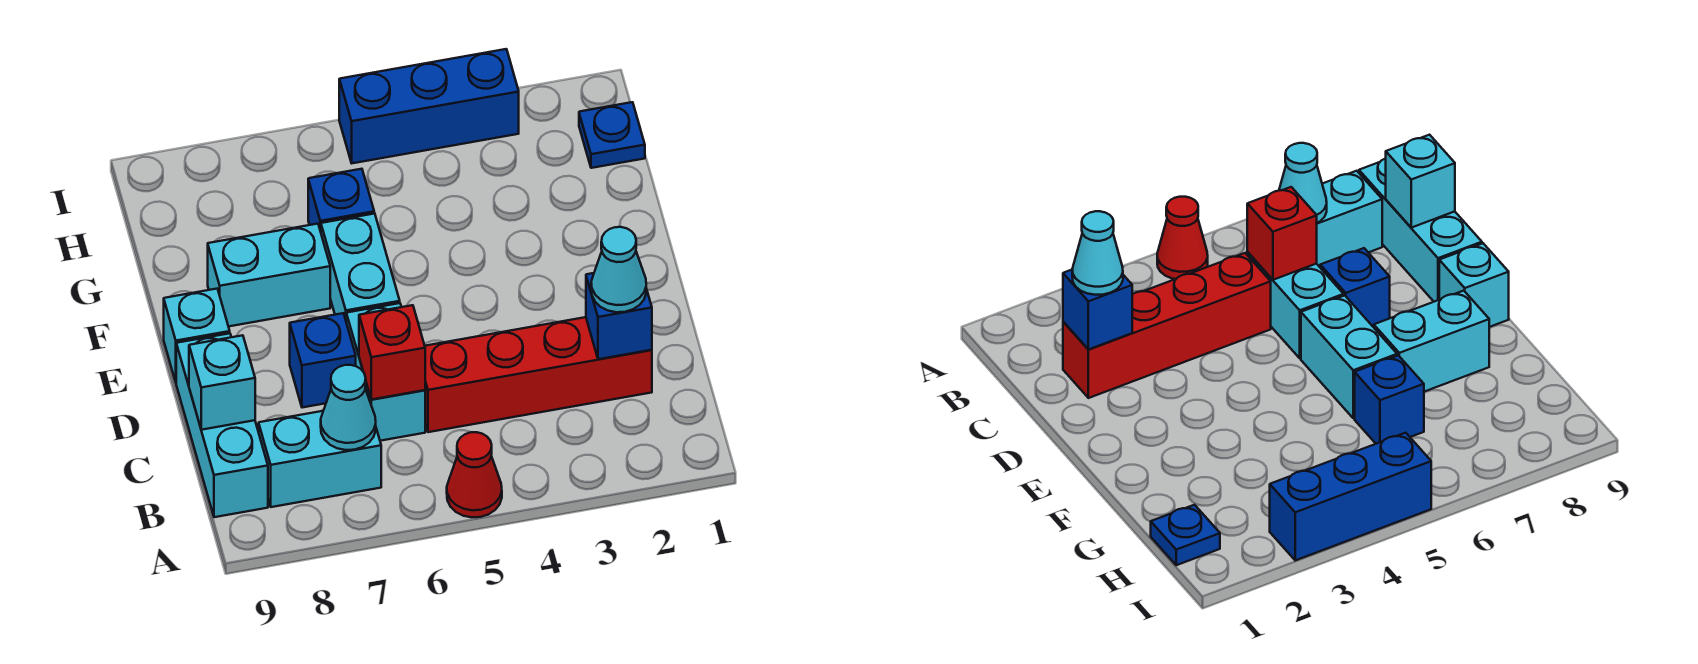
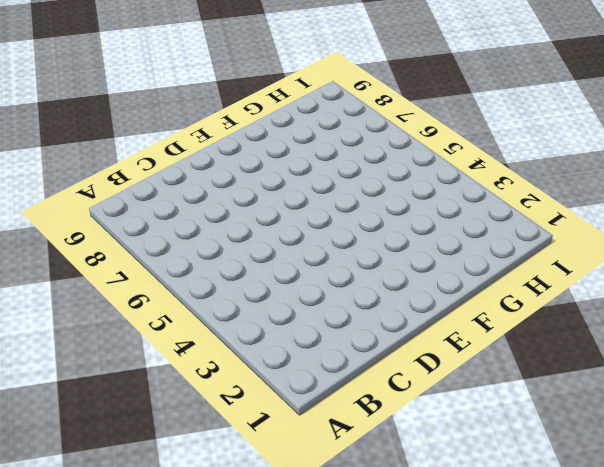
none -> red 1x1 cone [447,432,502,517]
none -> cyan 1x2 brick [259,411,381,507]
none -> cyan 1x3 brick [176,333,268,517]

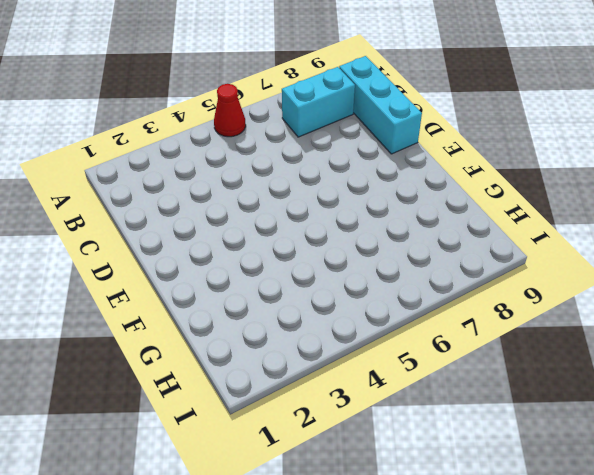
none -> red 1x4 brick [425,317,652,432]
none -> cyan 1x2 brick [346,303,425,441]
none -> blue 1x1 brick [290,313,356,408]

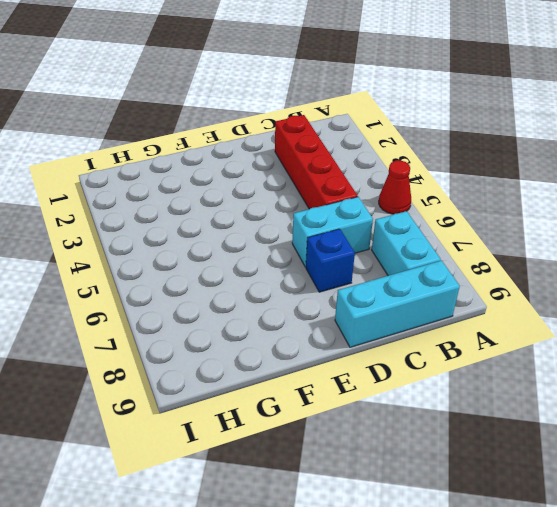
none -> cyan 1x2 brick [321,213,400,319]
none -> cyan 1x1 brick [164,289,230,382]
none -> cyan 1x2 brick [208,224,330,327]

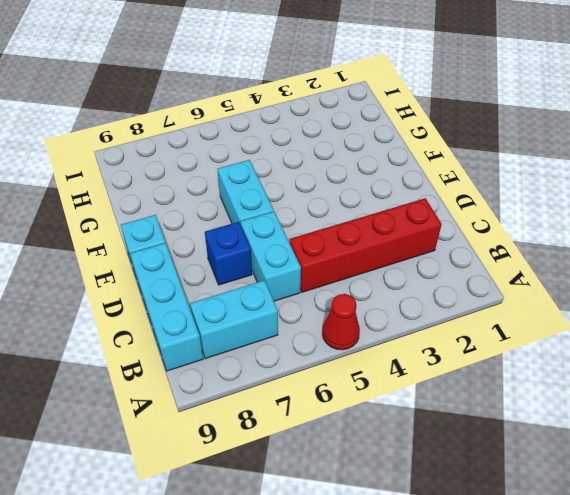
none -> cyan 1x2 brick [208,224,330,327]
none -> blue 1x1 brick [308,169,374,232]
none -> blue 1x1 plate [579,102,645,168]

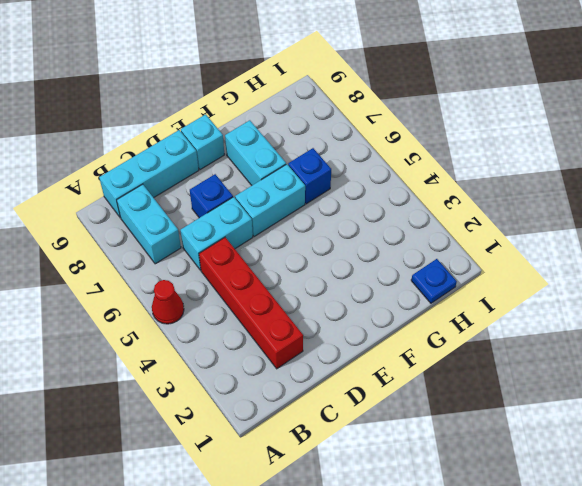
none -> blue 1x3 brick [339,49,519,163]
none -> cyan 1x1 cone [321,365,376,450]
none -> blue 1x1 brick [586,273,652,359]

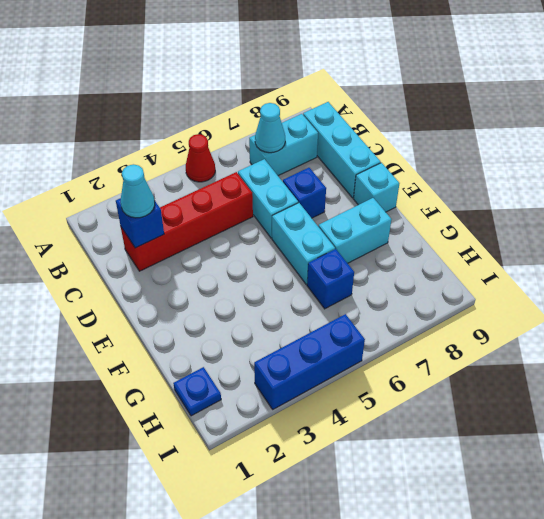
none -> red 1x1 brick [359,305,425,400]
none -> cyan 1x1 brick [189,335,255,430]

